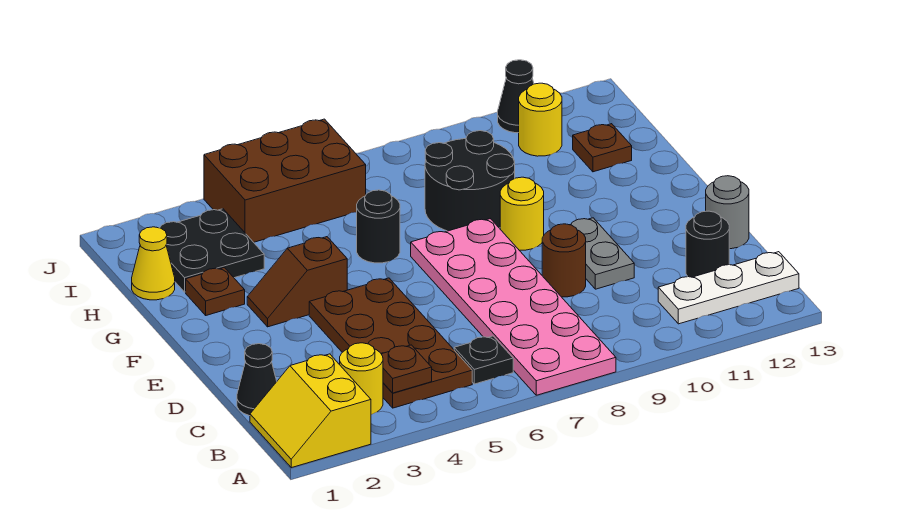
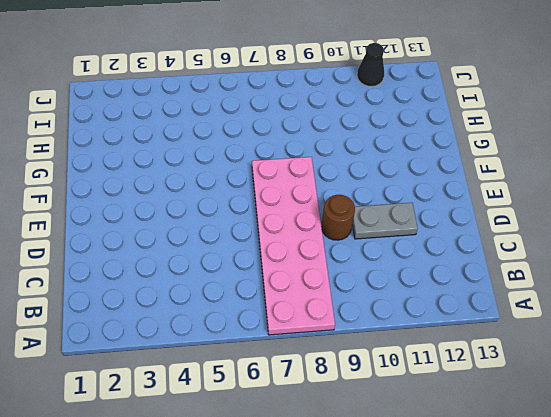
grey 1x2 plate [352,203,418,239] -> grey 1x2 plate turned to [570,218,634,289]
none -> yellow 2x2 slope [250,354,371,468]
none -> yellow 1x1 round brick [340,343,383,415]
none -> brown 2x4 plate [309,278,472,408]

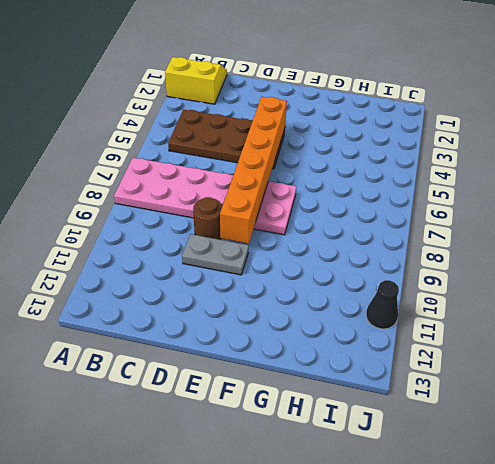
orange 1x6 brick [220,97,287,244] -> none
none -> yellow 1x1 round brick [340,343,383,415]
none -> black 1x1 plate [454,336,513,384]
none -> white 1x3 plate [658,252,799,324]

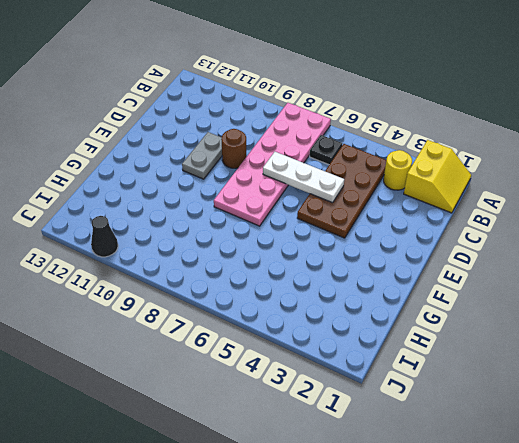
white 1x3 plate [263,152,344,203] -> white 1x3 plate moved to [658,252,799,324]
none -> black 1x1 cone [237,344,277,416]
none -> black 1x1 round brick [686,211,729,277]
none -> grey 1x1 round brick [706,176,749,249]

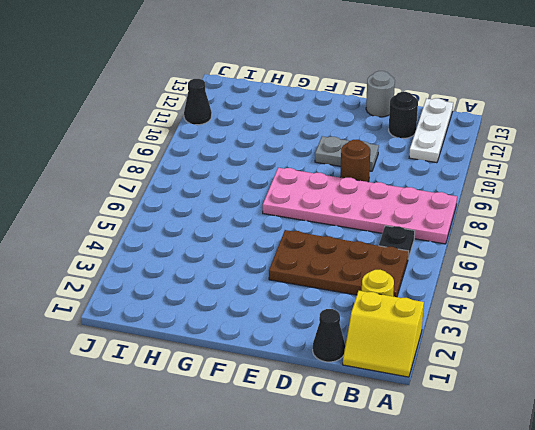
none -> brown 1x2 slope [247,237,347,327]
none -> yellow 1x1 round brick [500,177,544,250]
none -> brown 1x1 plate [186,267,245,315]

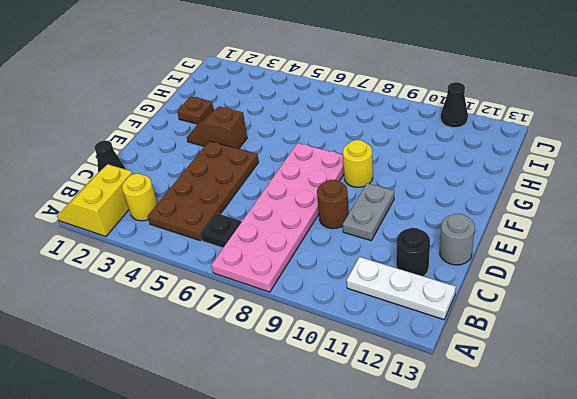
none -> black 1x1 round brick [357,190,400,263]
none -> black 2x2 round brick [425,131,515,231]
none -> yellow 1x1 cone [132,227,175,300]

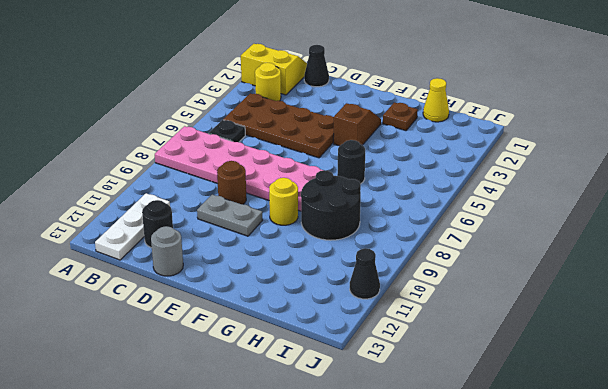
none -> black 2x2 plate [159,209,264,292]
none -> brown 1x1 plate [573,124,632,172]
none -> brown 2x3 brick [204,119,366,242]

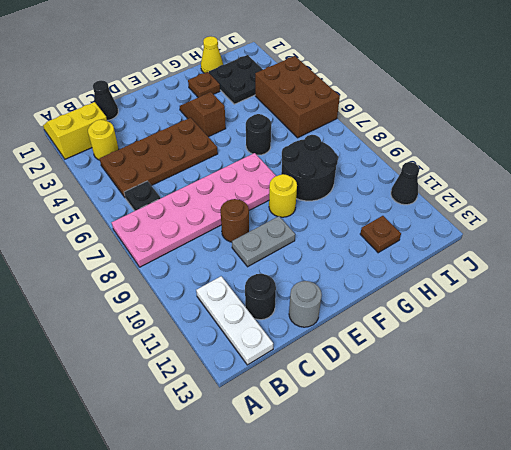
none -> yellow 1x1 round brick [519,83,562,156]
none -> brown 1x1 plate [382,345,432,393]

